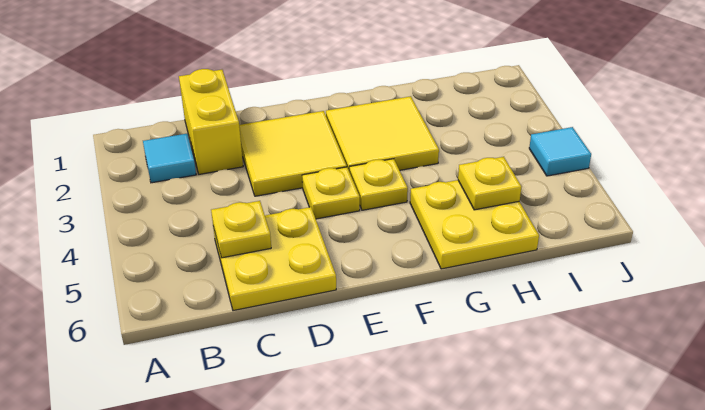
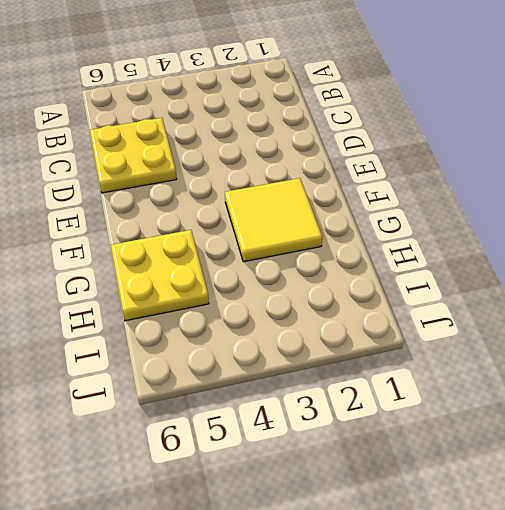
none -> cyan 1x1 tile [143,134,196,183]
none -> yellow 1x2 brick [179,69,243,174]

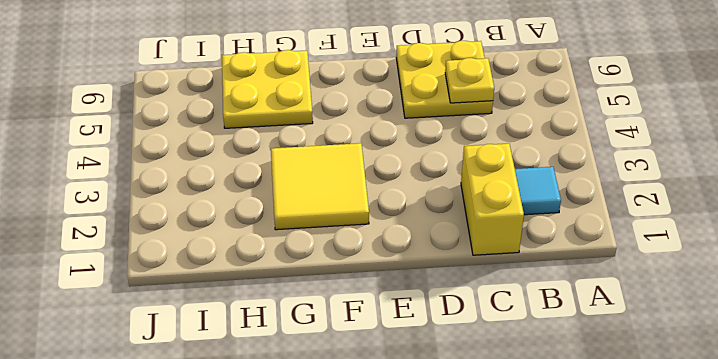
none -> yellow 2x2 tile [239,111,347,196]
none -> yellow 1x1 plate [302,167,360,219]

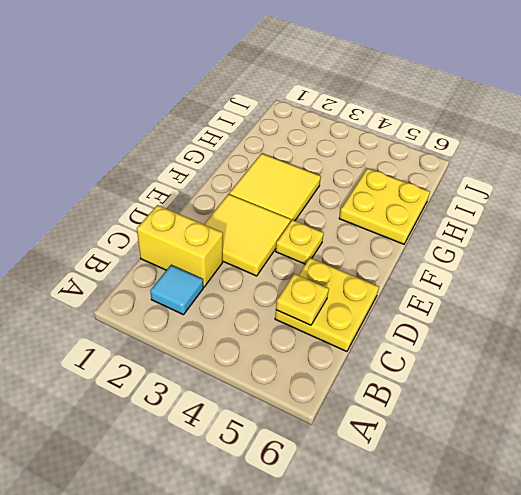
none -> yellow 1x1 plate [350,159,408,210]
none -> cyan 1x1 tile [529,127,591,176]

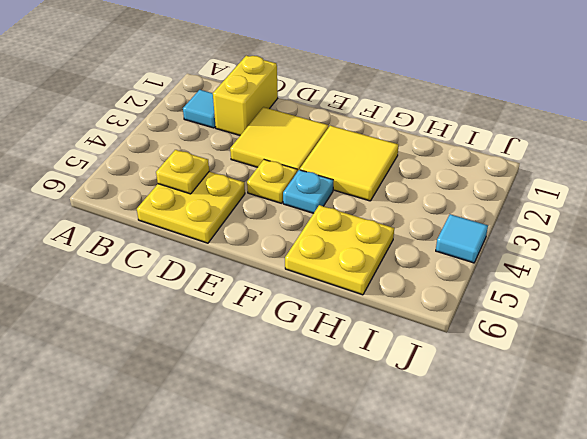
cyan 1x1 plate [283,170,333,213] -> yellow 1x1 plate [350,159,408,210]
none -> yellow 1x1 plate [458,157,522,210]

